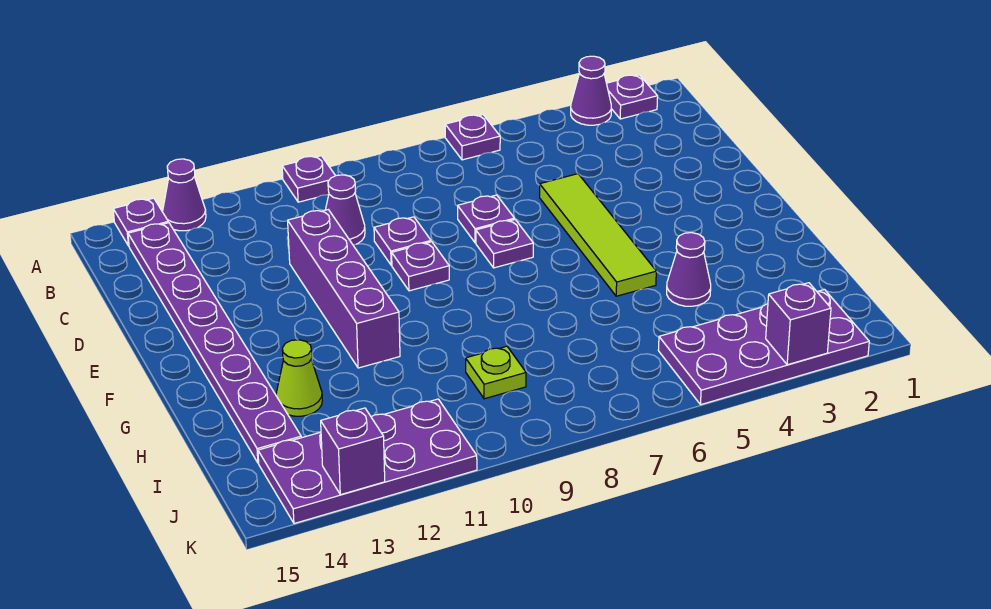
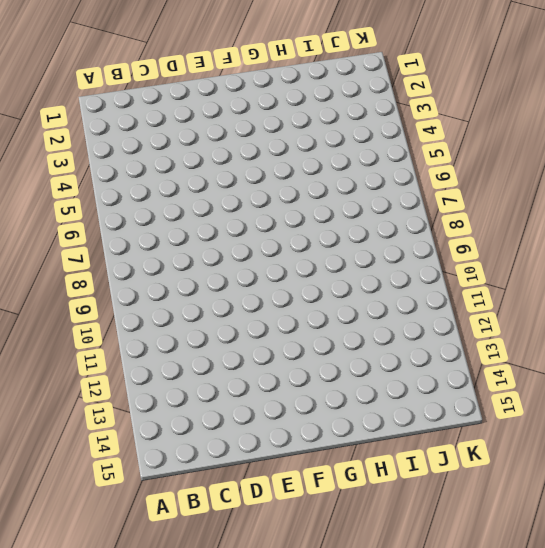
none -> purple 1x1 plate [607,75,658,119]
none -> purple 1x1 cone [571,56,611,125]
none -> purple 1x1 plate [445,115,500,160]

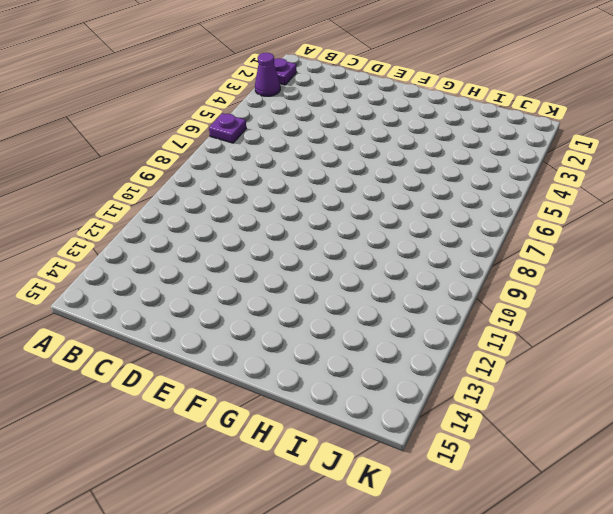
none -> purple 1x1 plate [282,156,335,202]
none -> purple 1x1 cone [163,159,206,231]
none -> purple 1x1 plate [113,198,168,246]

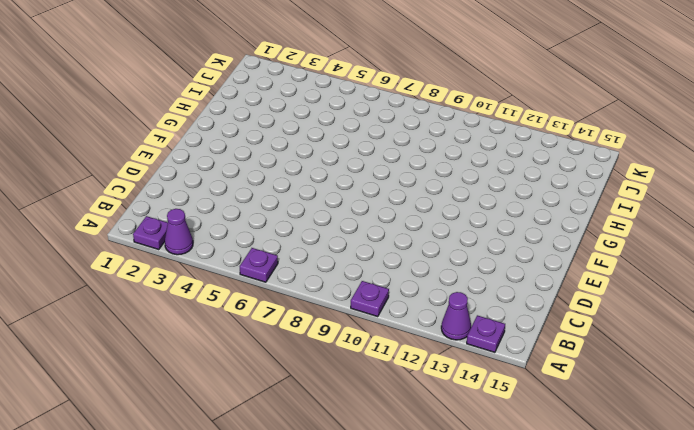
none -> purple 1x8 plate [128,223,301,463]
none -> purple 1x1 cone [326,175,365,245]
none -> lime 1x4 tile [540,174,656,296]

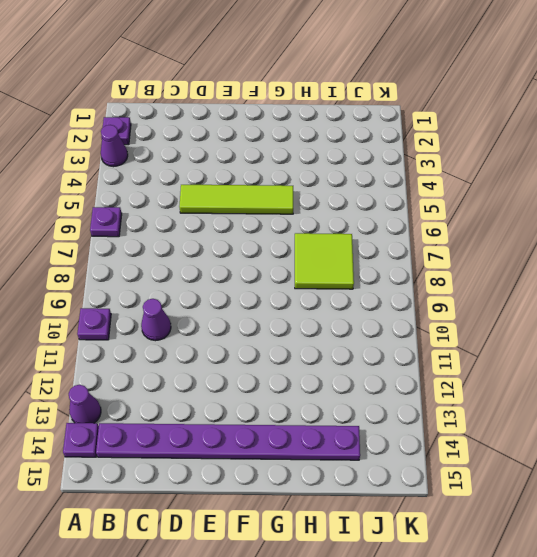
lime 2x2 tile [295,233,354,289] -> none
none -> purple 1x1 plate [458,195,514,243]
none -> purple 1x1 plate [374,217,431,265]
none -> purple 1x4 brick [288,210,400,368]

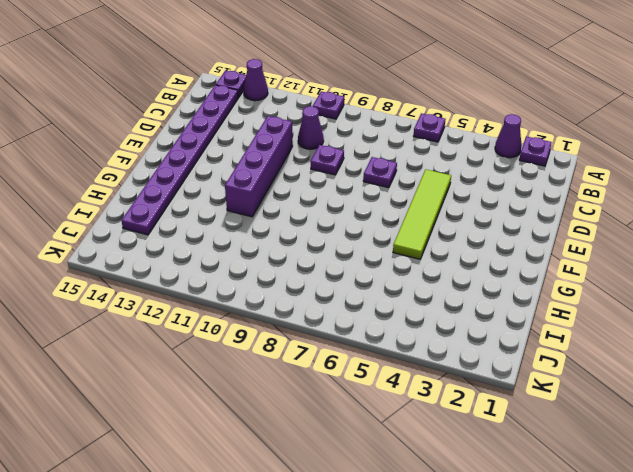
none -> purple 1x1 plate [476,220,533,268]
none -> purple 1x1 plate [392,242,449,291]
none -> purple 1x1 cone [667,233,711,306]

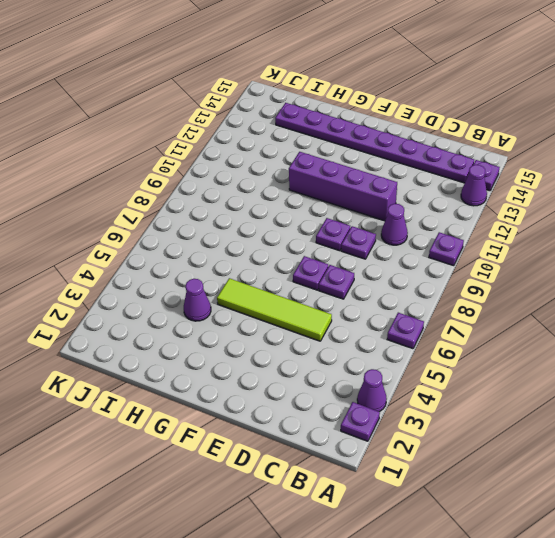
none -> lime 1x1 cone [276,340,322,416]
none -> lime 1x1 plate [466,346,526,399]
none -> purple 2x4 plate [658,290,869,405]

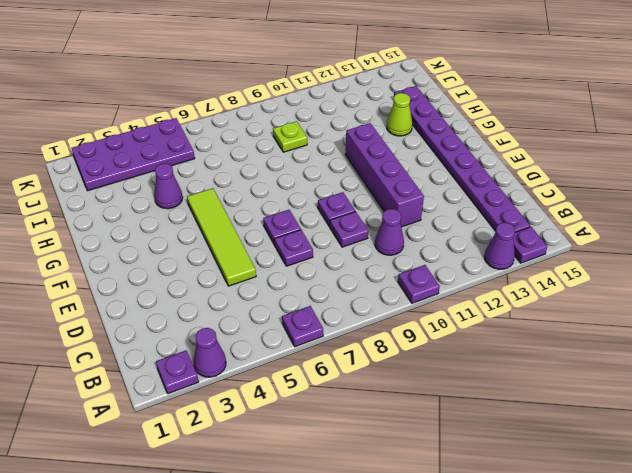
none -> purple 2x4 plate [258,399,477,524]
none -> purple 1x1 brick [766,283,831,365]
none -> purple 1x1 brick [321,408,385,495]

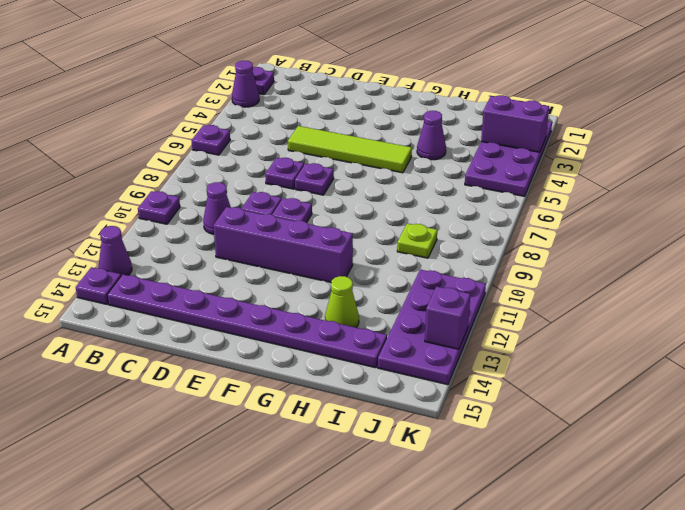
purple 1x2 brick [481,95,549,152] -> purple 1x1 brick [766,283,831,365]

